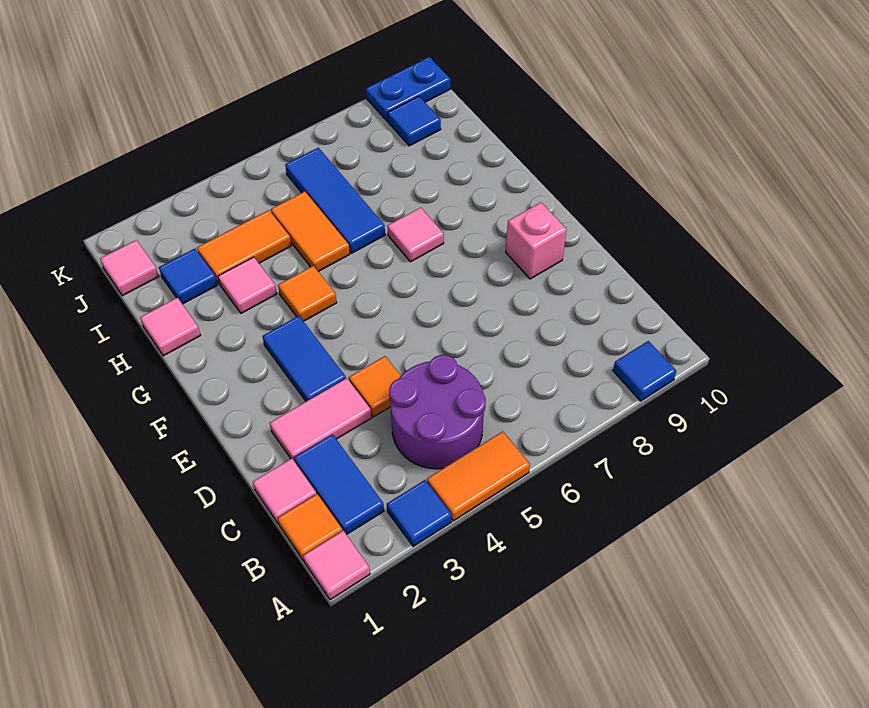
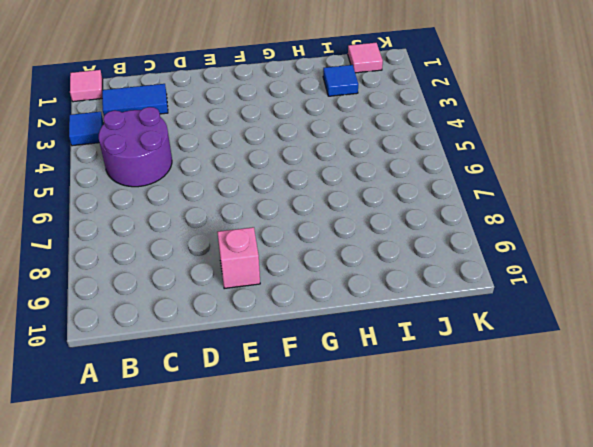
none -> orange 1x2 tile [427,432,530,521]
none -> blue 1x1 tile [613,341,676,401]
none -> orange 1x1 tile [278,494,342,561]

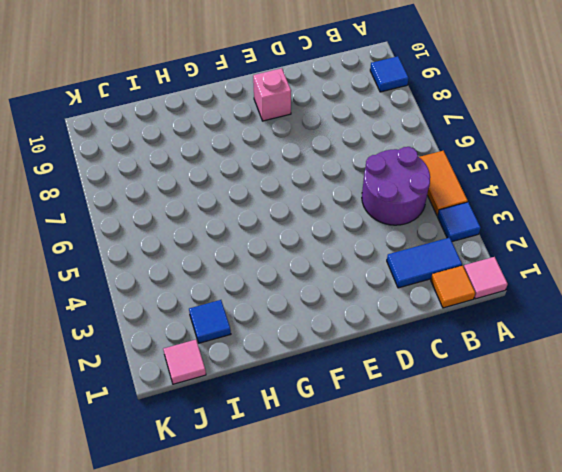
none -> pink 1x1 tile [253,459,316,524]
none -> pink 1x2 tile [270,378,372,462]
none -> orange 1x1 tile [349,356,401,417]

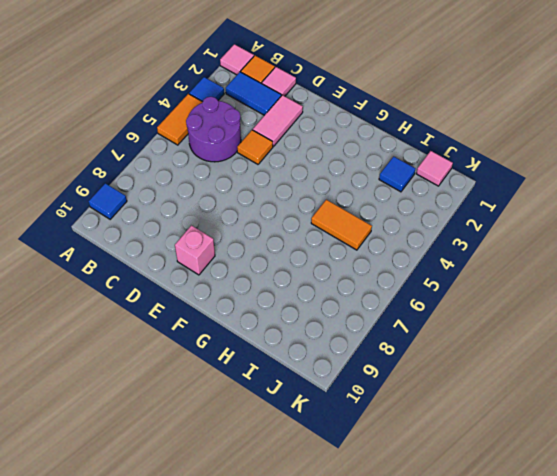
none -> blue 1x2 tile [263,316,346,401]
none -> orange 1x1 tile [278,266,337,321]
none -> pink 1x1 tile [387,208,444,262]

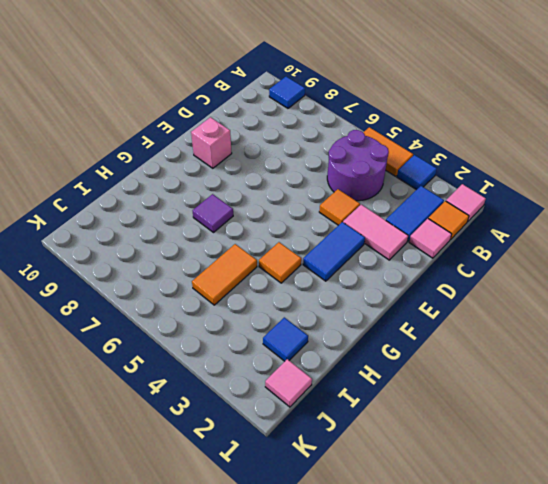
purple 1x1 tile [193,194,233,232] -> pink 1x1 tile [387,208,444,262]
none -> pink 1x1 tile [140,298,201,356]
none -> pink 1x1 tile [218,257,277,313]
none -> blue 1x3 tile [285,148,385,253]

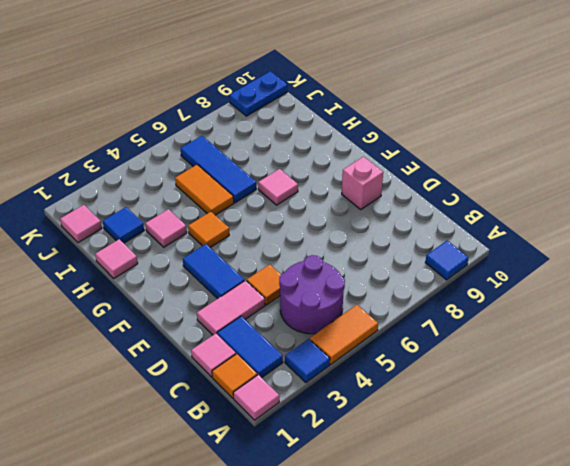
none -> orange 1x2 tile [197,210,291,284]
none -> blue 1x1 tile [388,96,441,146]

